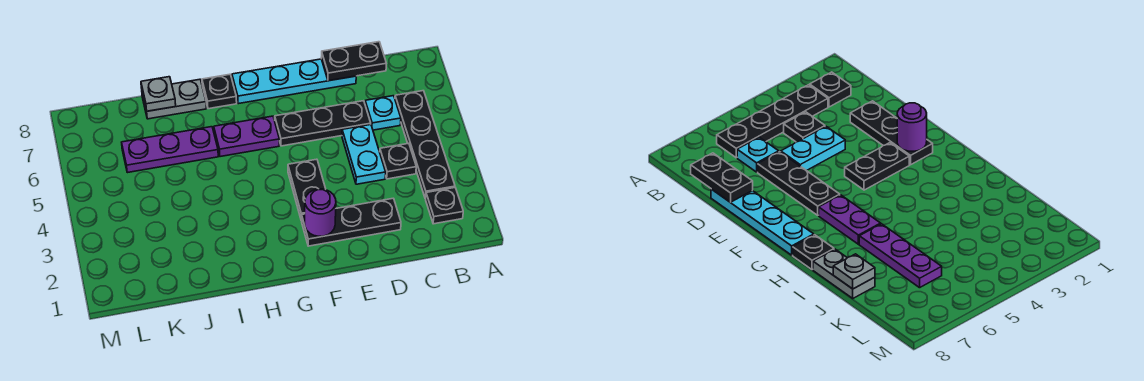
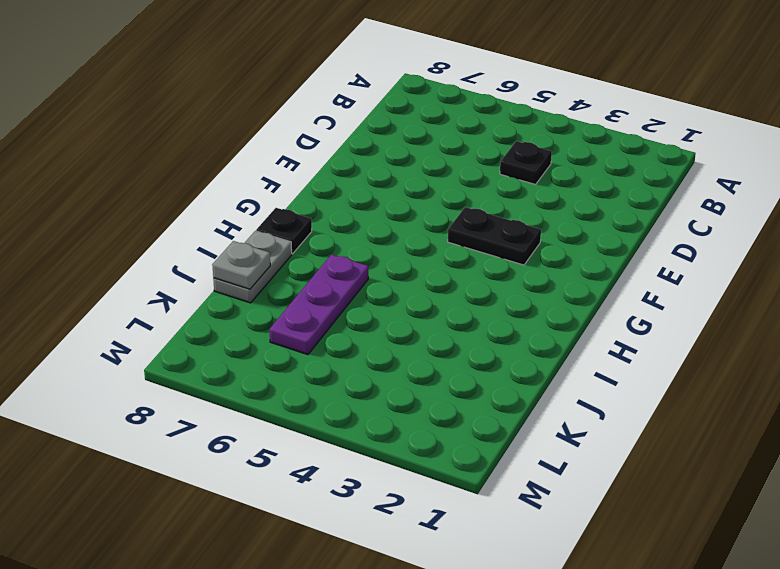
none -> black 1x1 plate [426,188,463,224]
none -> black 1x4 plate [395,91,455,199]
none -> cyan 1x1 plate [365,96,401,130]

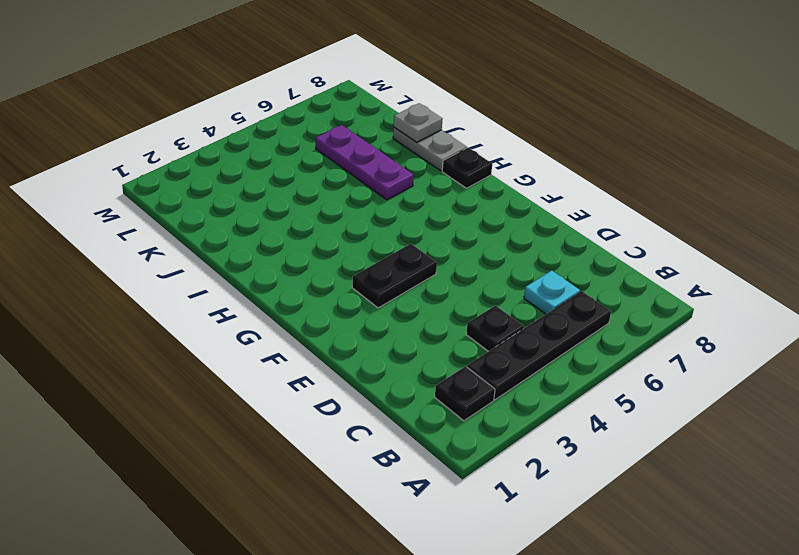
none -> black 1x3 plate [301,198,401,246]
none -> cyan 1x2 plate [342,125,386,184]
none -> black 1x3 plate [275,101,371,146]

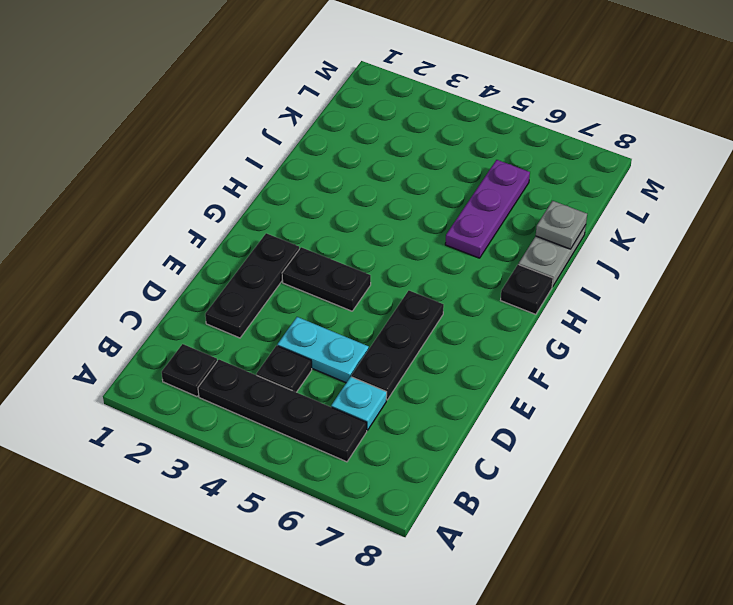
none -> cyan 1x4 plate [232,59,356,104]
none -> purple 1x2 plate [214,116,279,157]
none -> black 1x2 plate [321,42,386,81]

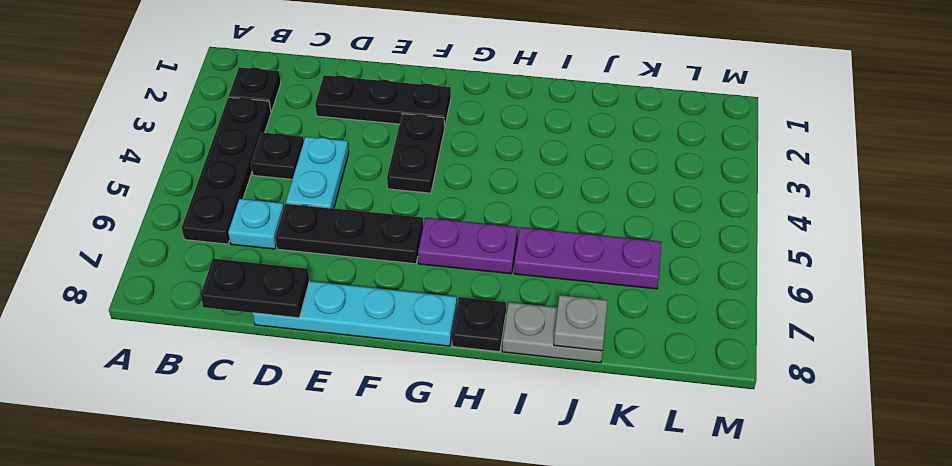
none -> purple 1x1 round brick [305,189,336,236]

